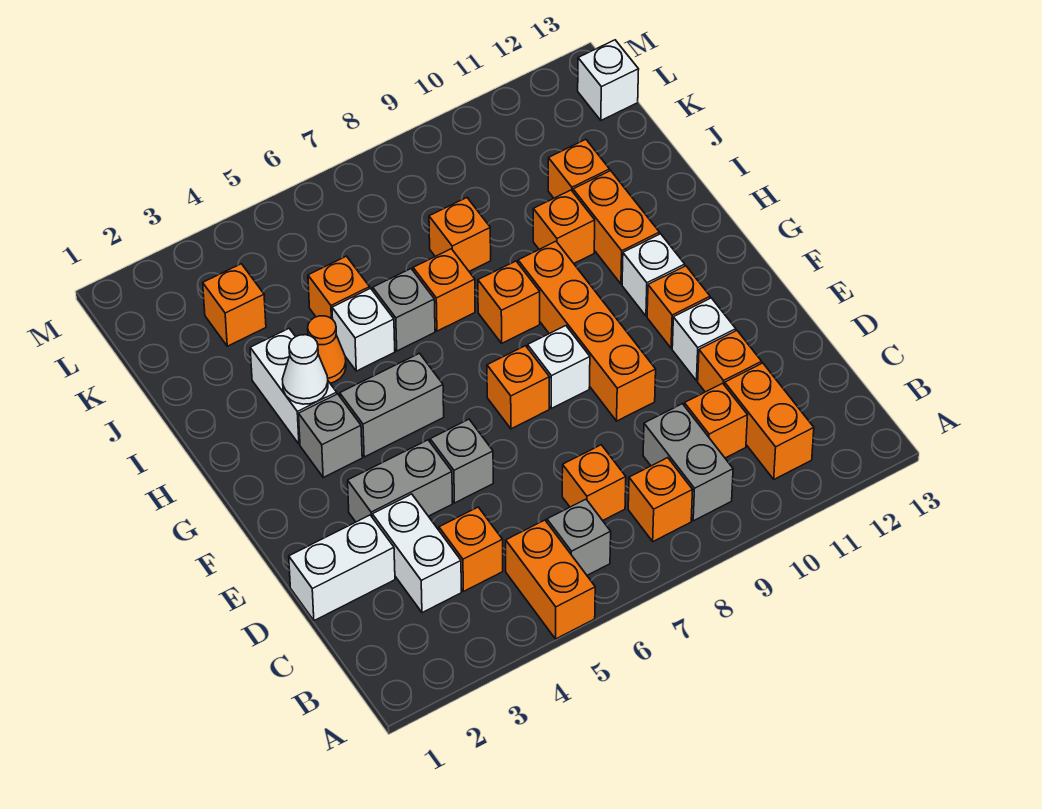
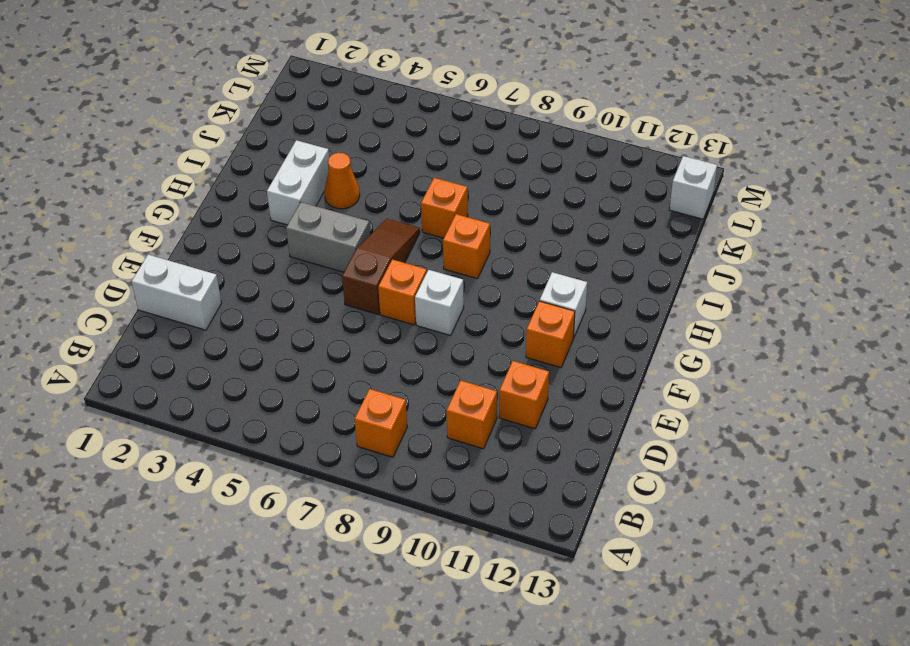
brown 1x3 slope [342,219,420,314] -> none
none -> orange 1x2 brick [506,520,595,639]
none -> grey 1x1 brick [547,499,611,575]
none -> grey 1x2 brick [643,404,733,521]
none -> orange 1x2 brick [725,363,814,479]

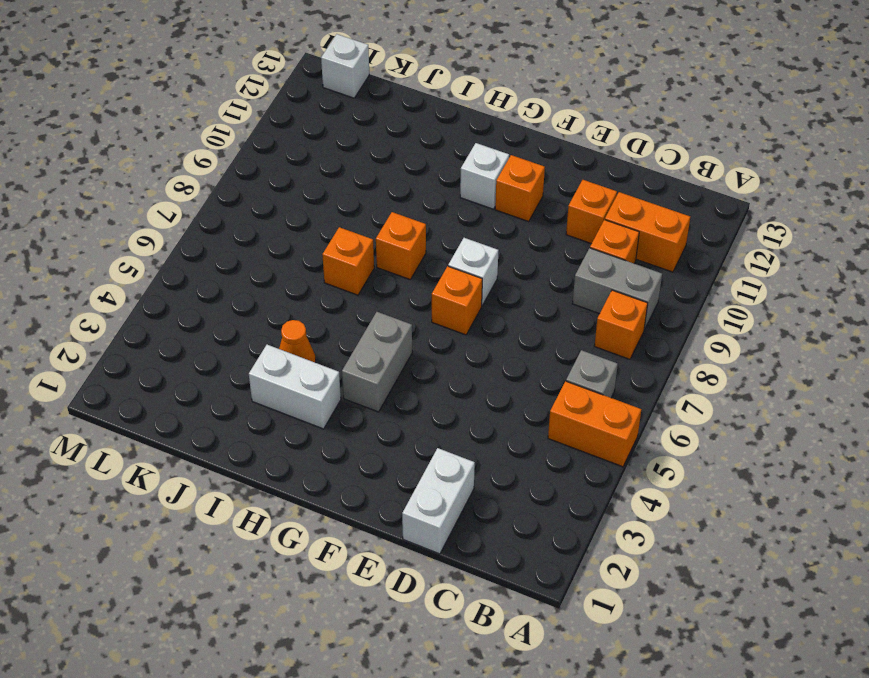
none -> white 1x2 brick [372,494,461,613]
none -> orange 1x1 brick [439,507,503,592]
none -> orange 1x1 brick [562,445,626,521]
none -> grey 1x2 brick [348,440,452,522]

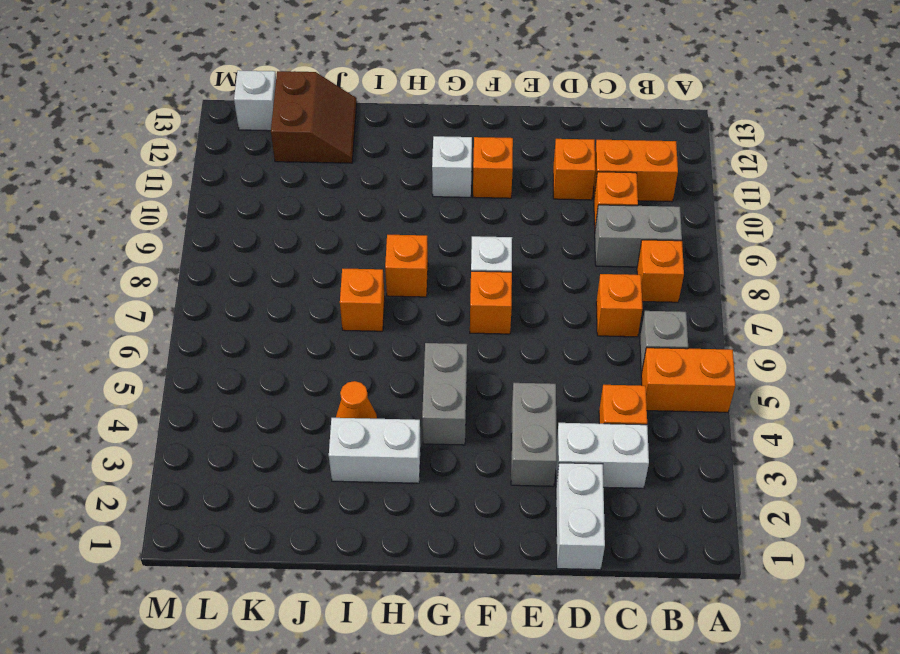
brown 2x2 slope [271,71,357,163] -> none
none -> grey 1x1 brick [430,419,493,503]
none -> orange 1x4 brick [518,241,656,421]
none -> white 1x1 brick [672,298,736,381]
none -> grey 1x1 brick [299,394,362,477]

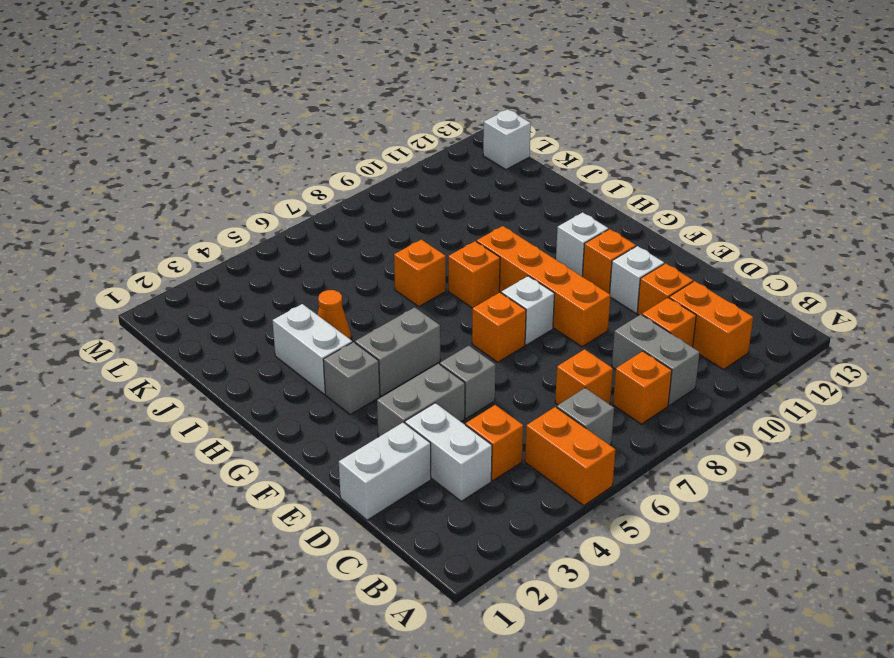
none -> orange 1x2 brick [573,171,660,284]
none -> white 1x1 brick [332,288,395,371]
none -> grey 1x1 brick [373,269,435,351]
none -> orange 1x1 brick [533,190,595,263]

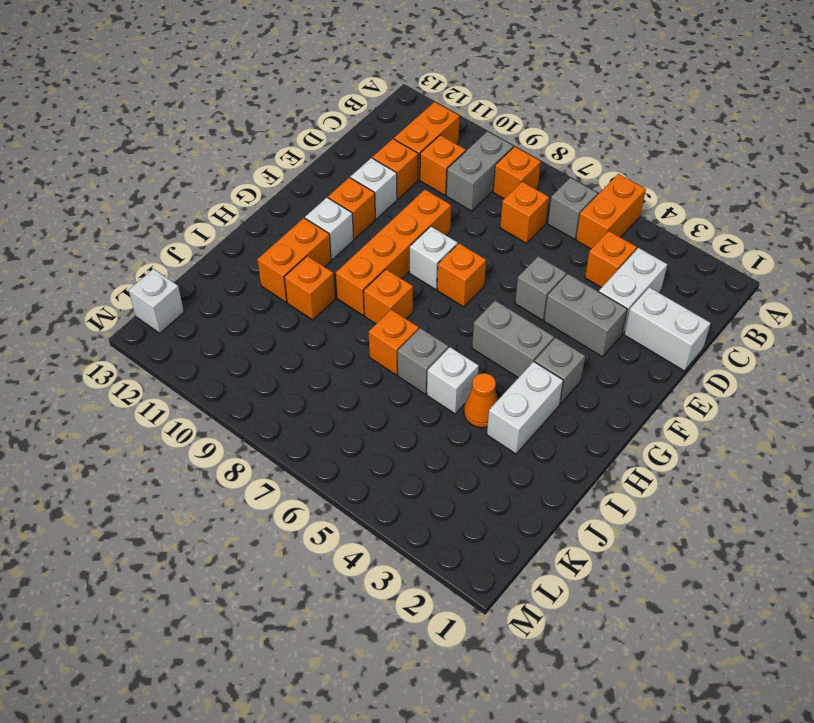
none -> orange 1x1 brick [308,256,370,319]
none -> orange 1x1 brick [429,198,491,271]
none -> orange 1x1 brick [548,139,610,198]
none -> orange 1x1 brick [203,264,266,346]

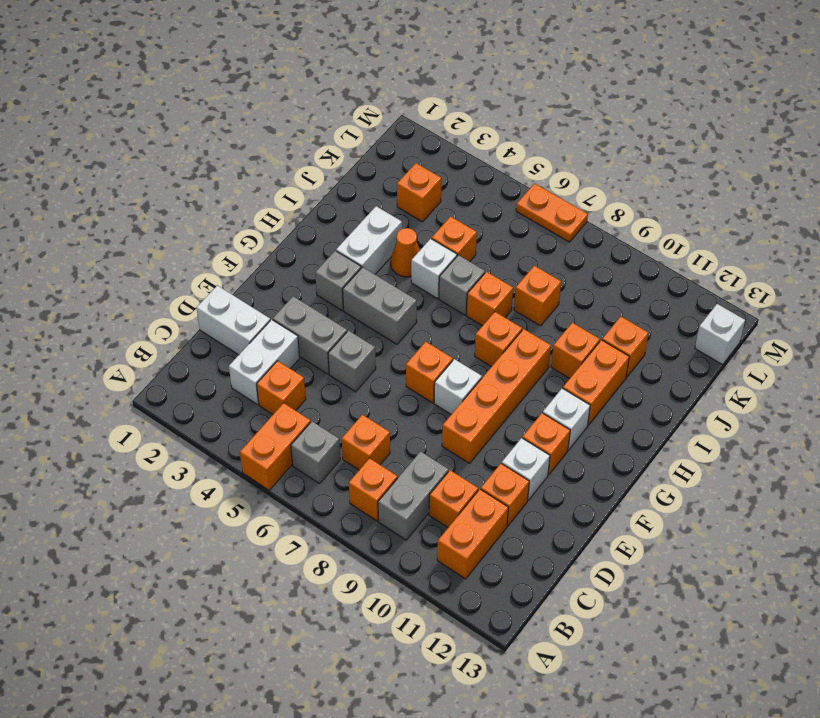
orange 1x2 plate [516,184,588,242] -> none
none -> white 1x1 cone [282,335,328,404]

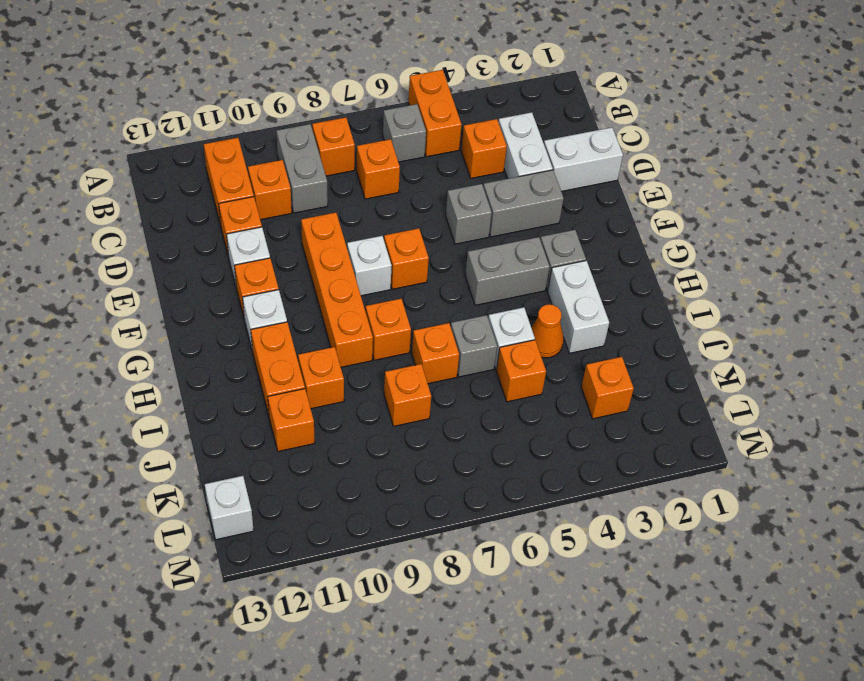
none -> white 1x1 cone [282,335,328,404]

